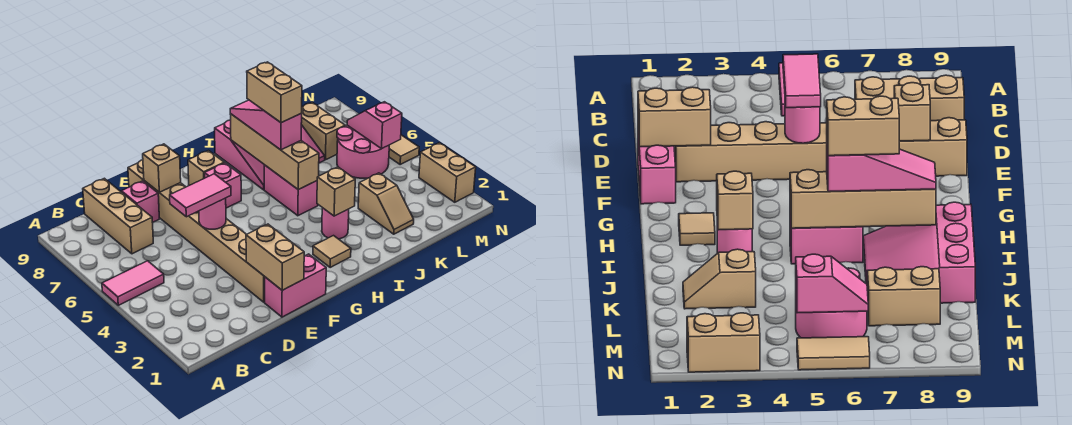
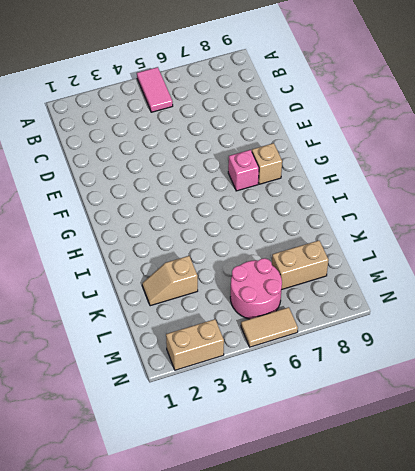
none -> tan 1x3 brick [83,178,153,254]
none -> pink 1x1 brick [121,181,159,222]
none -> pink 1x2 brick [265,254,326,317]

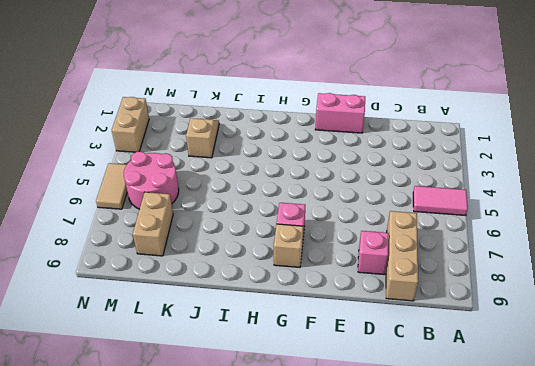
none -> tan 1x8 brick [128,160,265,302]
none -> tan 1x1 tile [313,236,351,267]
none -> pink 1x1 round brick [322,208,349,239]

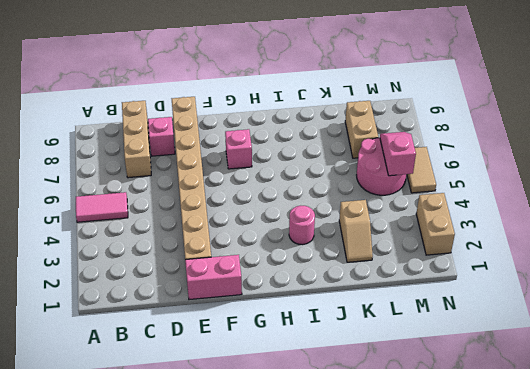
none -> tan 1x1 brick [188,151,224,185]
none -> tan 1x1 tile [313,236,351,267]
none -> pink 1x2 brick [264,165,318,216]

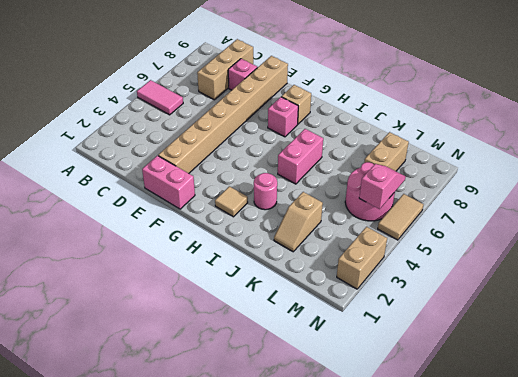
none -> pink 3x3 slope [215,120,325,190]
none -> tan 1x2 brick [246,224,304,290]
none -> pink 1x1 round brick [199,198,226,229]

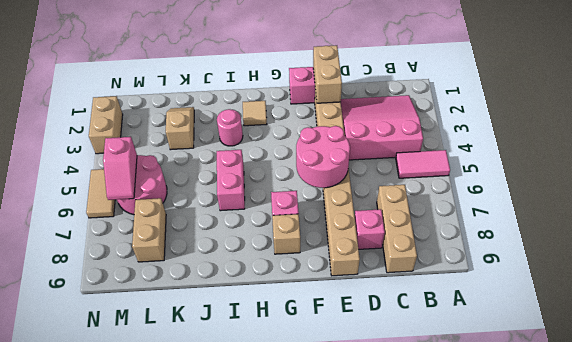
pink 3x3 slope [341,95,423,160] -> pink 3x3 slope moved to [215,120,325,190]
pink 2x2 round brick [296,126,350,188] -> pink 1x1 round brick [199,198,226,229]
none -> tan 1x1 brick [143,144,181,192]
none -> tan 1x1 brick [317,167,355,216]
none -> tan 1x4 brick [230,114,319,190]

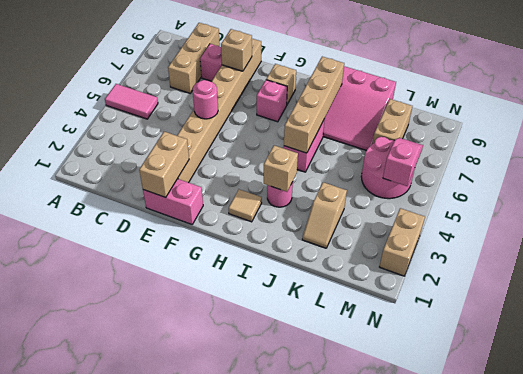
none -> tan 1x2 tile [389,135,419,164]
none -> pink 1x2 tile [170,174,231,217]
none -> pink 1x3 slope [230,100,302,150]

